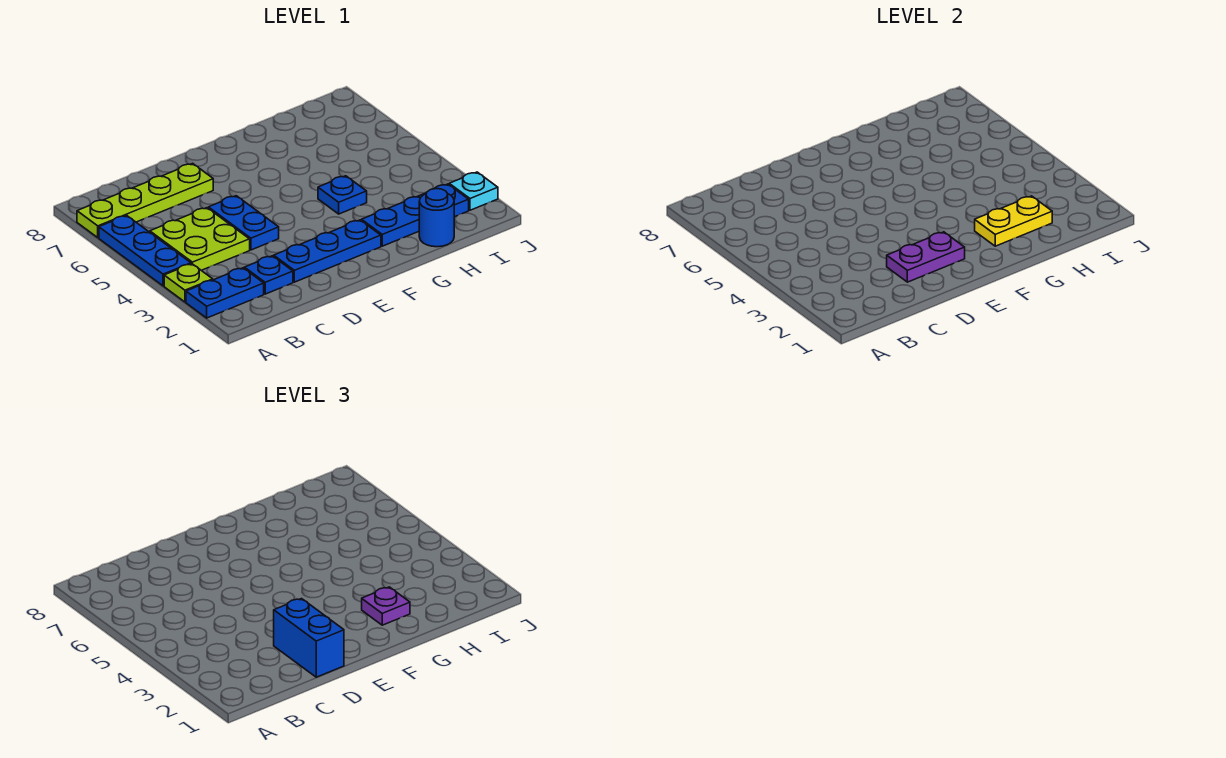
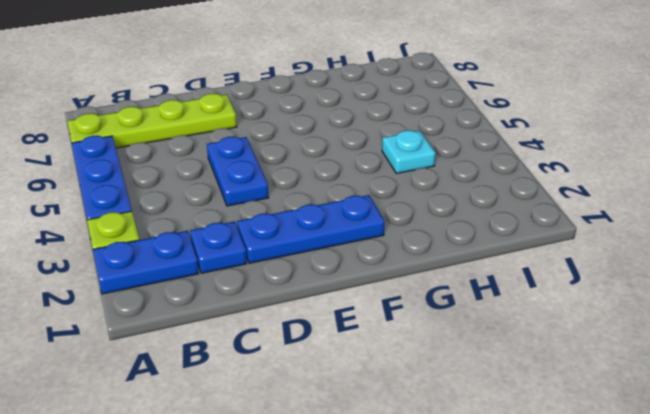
cyan 1x1 plate [382,130,436,173] -> cyan 1x1 plate moved to [449,172,498,210]
none -> lime 2x2 plate [150,208,250,270]
none -> blue 1x3 plate [362,184,469,246]
none -> blue 1x1 plate [318,176,367,214]

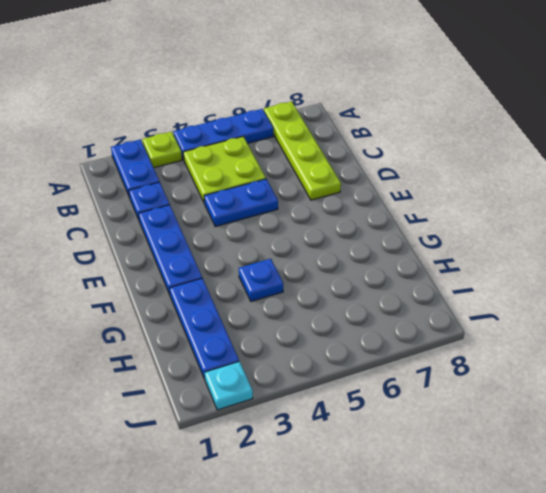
none -> blue 1x1 round brick [419,189,454,247]
none -> purple 1x2 plate [887,232,965,282]
none -> yellow 1x2 plate [975,196,1052,246]

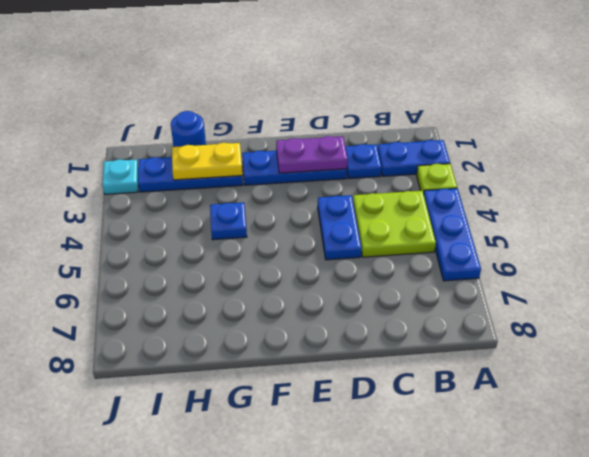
none -> lime 1x4 plate [77,163,213,238]
none -> blue 1x2 brick [274,599,344,677]
none -> purple 1x1 plate [362,587,410,625]

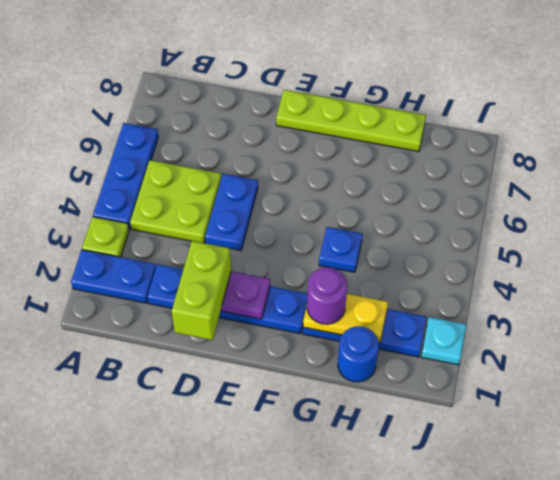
lime 1x2 brick [172,241,231,340] -> blue 1x2 brick [274,599,344,677]
lime 1x4 plate [276,90,426,152] -> lime 1x4 plate moved to [77,163,213,238]
purple 1x1 round brick [307,267,347,324] -> purple 1x1 plate [362,587,410,625]

